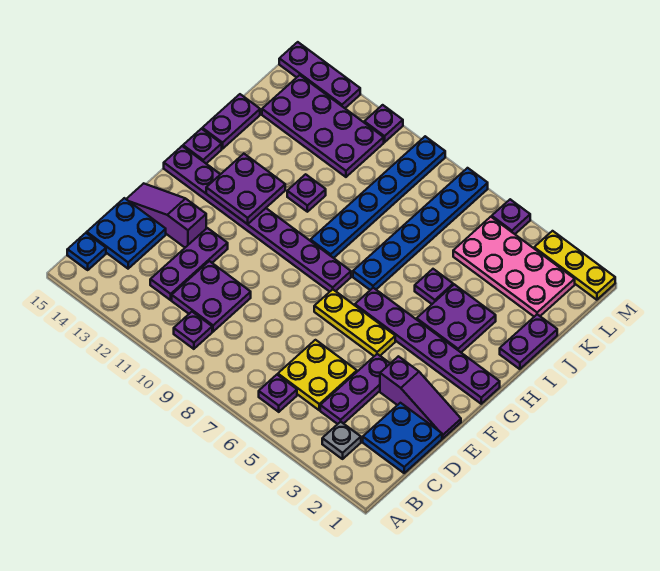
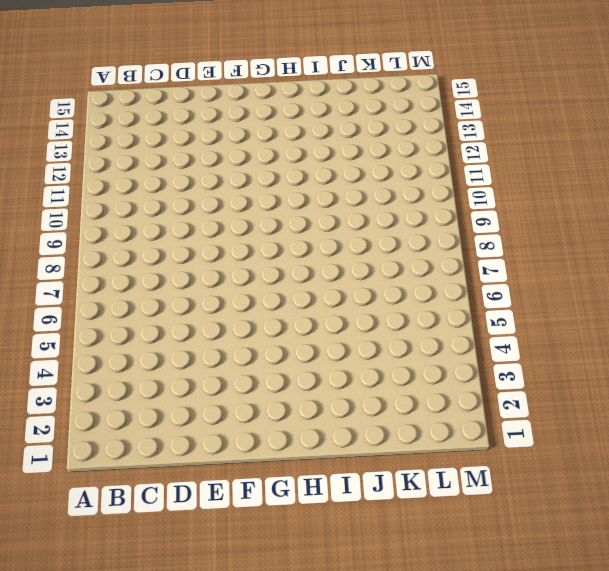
none -> grey 1x1 plate [322,422,361,459]
none -> purple 1x1 plate [259,375,297,412]
none -> purple 1x1 plate [174,312,212,349]
none -> blue 1x1 plate [67,233,106,270]

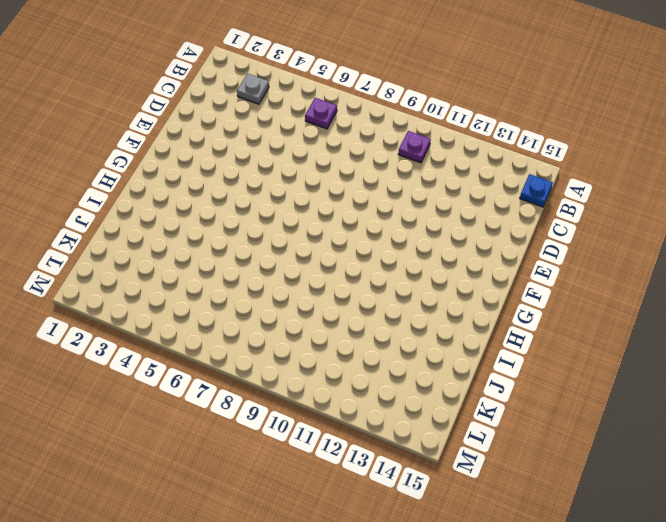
none -> blue 2x2 plate [363,403,442,473]
none -> purple 1x3 plate [320,354,390,424]
none -> yellow 2x2 plate [278,340,357,410]
none -> purple 2x2 plate [172,261,251,332]

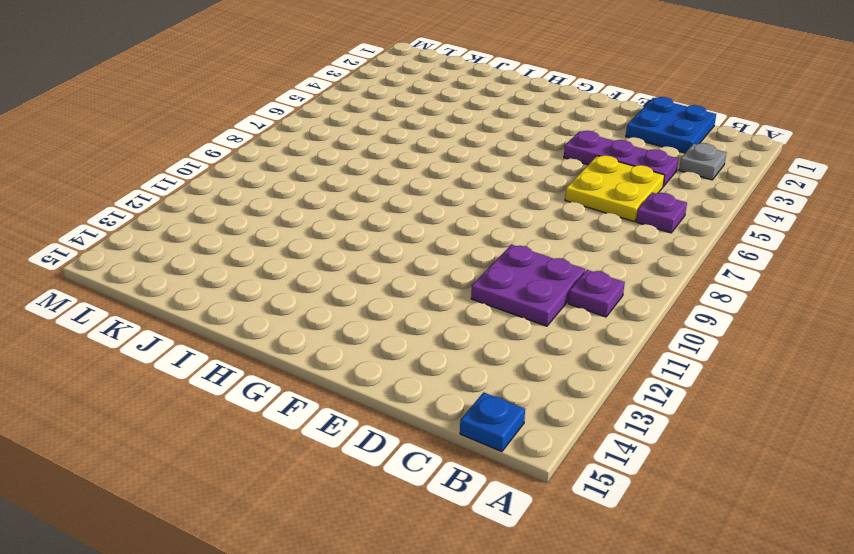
none -> purple 1x3 plate [150,228,228,300]
none -> blue 2x2 plate [87,198,166,269]
none -> purple 1x3 slope [380,356,461,438]
none -> purple 1x3 slope [126,183,206,247]

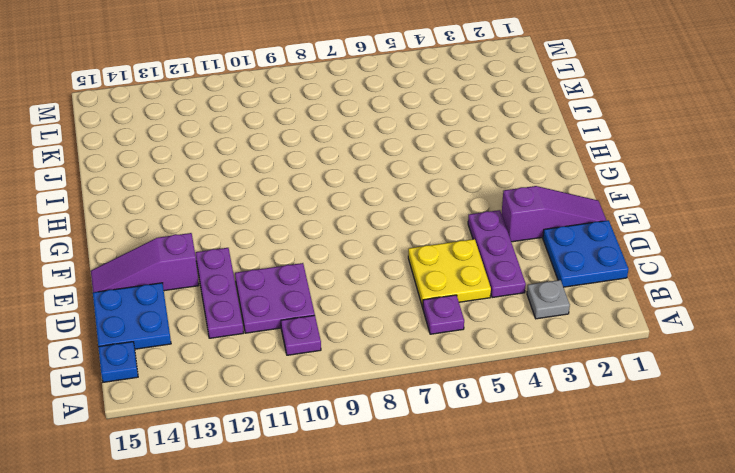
none -> yellow 1x3 plate [314,289,395,356]
none -> purple 1x6 plate [355,288,500,404]
none -> purple 1x8 plate [164,146,351,292]
none -> purple 2x2 plate [417,284,496,352]

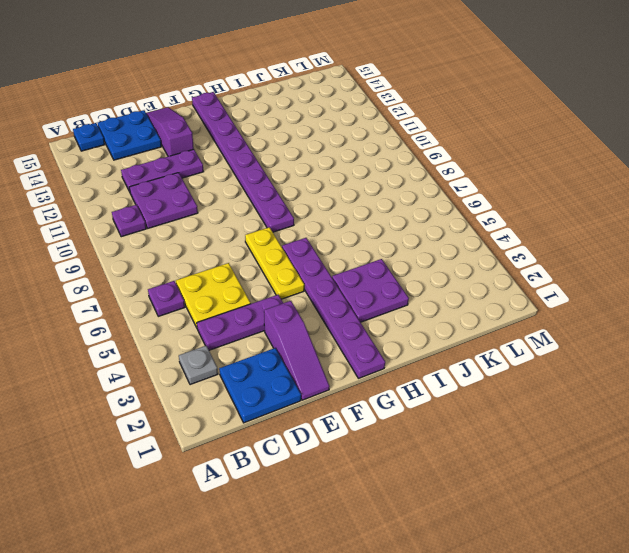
none -> blue 1x6 plate [353,168,488,290]
none -> blue 1x6 plate [310,136,445,258]
none -> purple 1x1 plate [183,129,222,164]
none -> purple 1x2 plate [500,314,557,369]

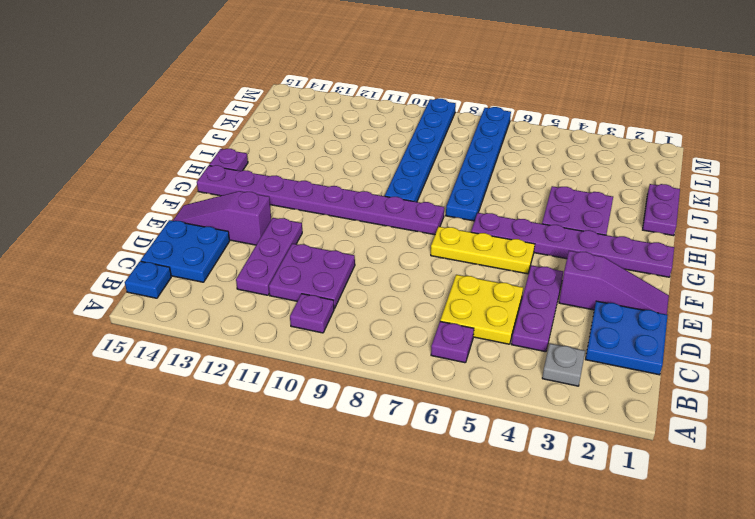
none -> purple 1x1 plate [415,269,453,304]
none -> purple 1x1 plate [287,174,326,212]
none -> purple 1x2 plate [202,94,260,149]
none -> pink 2x4 plate [453,217,575,317]

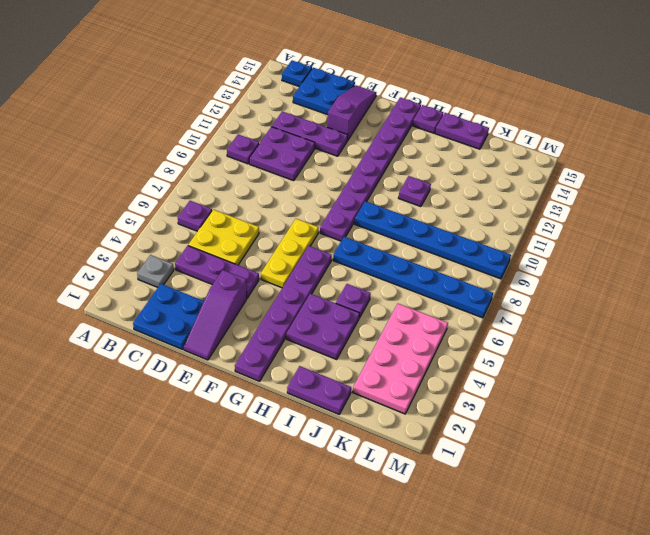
none -> purple 2x4 plate [262,75,384,177]
none -> yellow 1x3 plate [534,231,615,300]
none -> purple 1x1 plate [492,199,530,234]
none -> purple 1x1 plate [364,105,403,142]

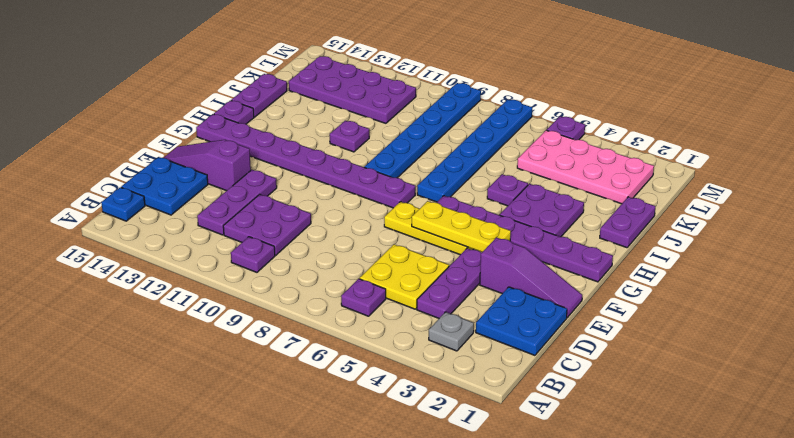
yellow 1x3 plate [412,201,511,252] -> yellow 1x3 plate moved to [534,231,615,300]
none -> purple 1x1 plate [364,105,403,142]
none -> purple 1x3 plate [279,42,360,108]
none -> purple 2x2 plate [206,154,285,224]

